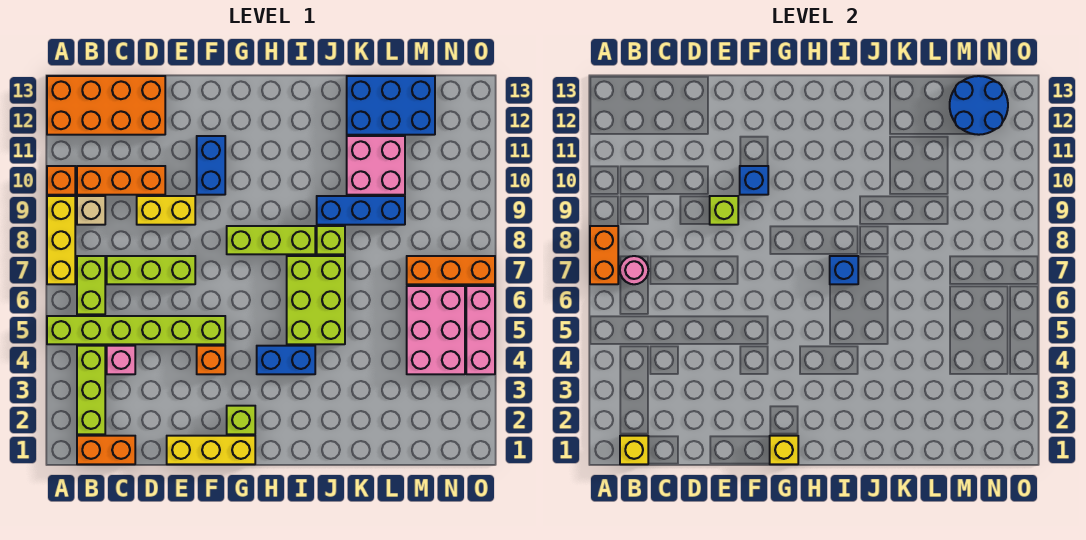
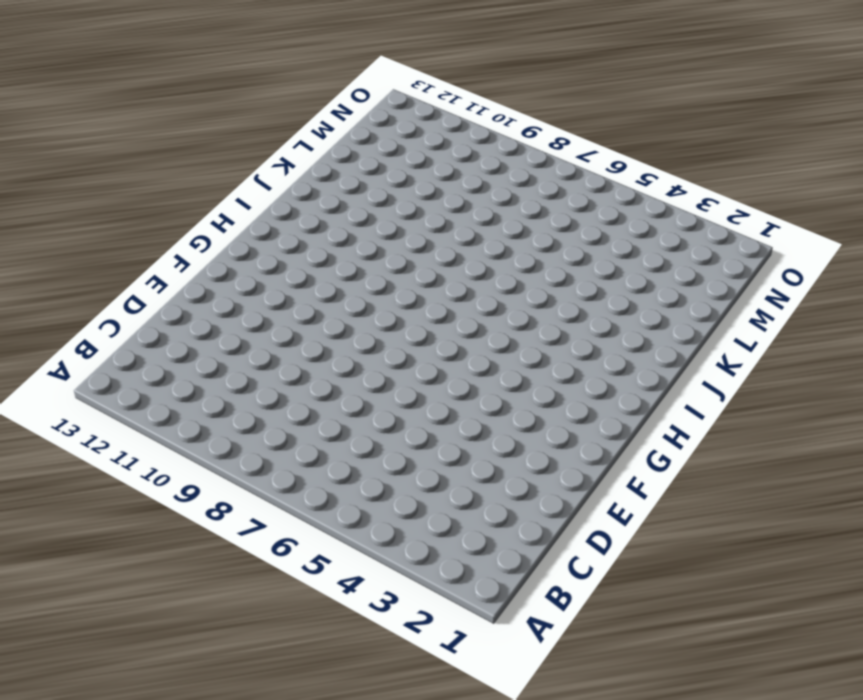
none -> lime 1x6 brick [47,316,225,344]
none -> yellow 1x3 brick [47,196,75,284]
none -> orange 1x1 brick [47,166,75,195]
none -> orange 2x4 brick [47,76,165,135]

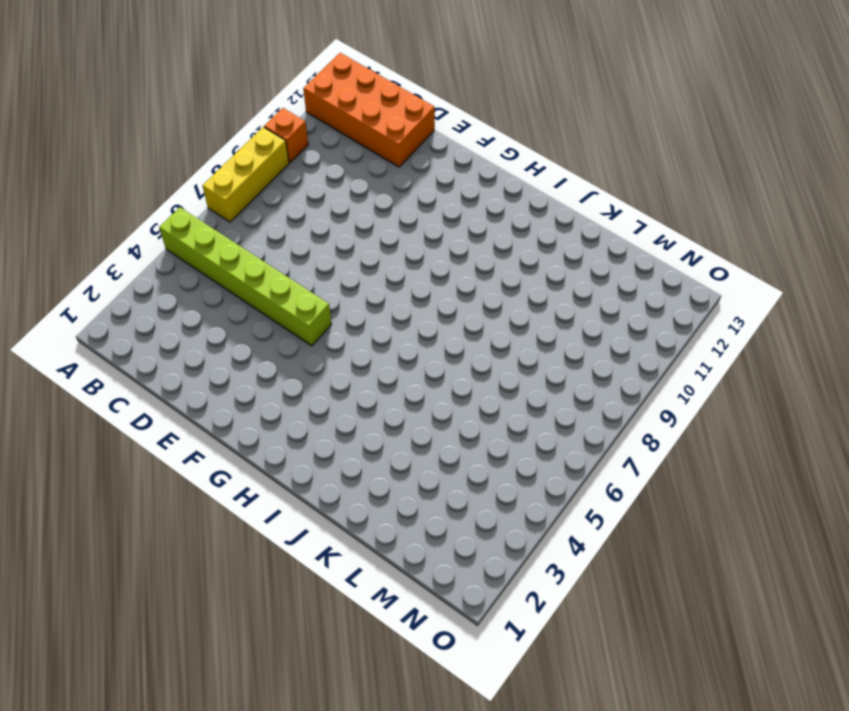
none -> orange 1x2 brick [77,436,135,464]
none -> lime 1x3 brick [77,346,105,434]
none -> lime 1x2 brick [77,256,105,314]
none -> tan 1x1 brick [77,196,105,225]

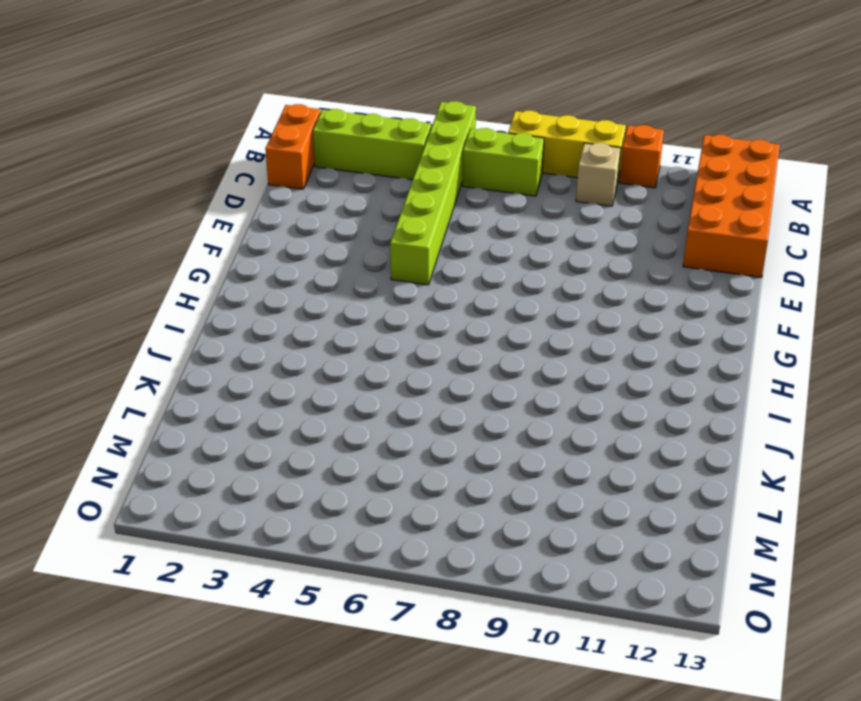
none -> orange 1x3 brick [77,166,165,195]
none -> pink 1x1 brick [107,346,135,374]
none -> lime 1x3 brick [107,256,195,284]
none -> yellow 1x2 brick [137,196,195,225]

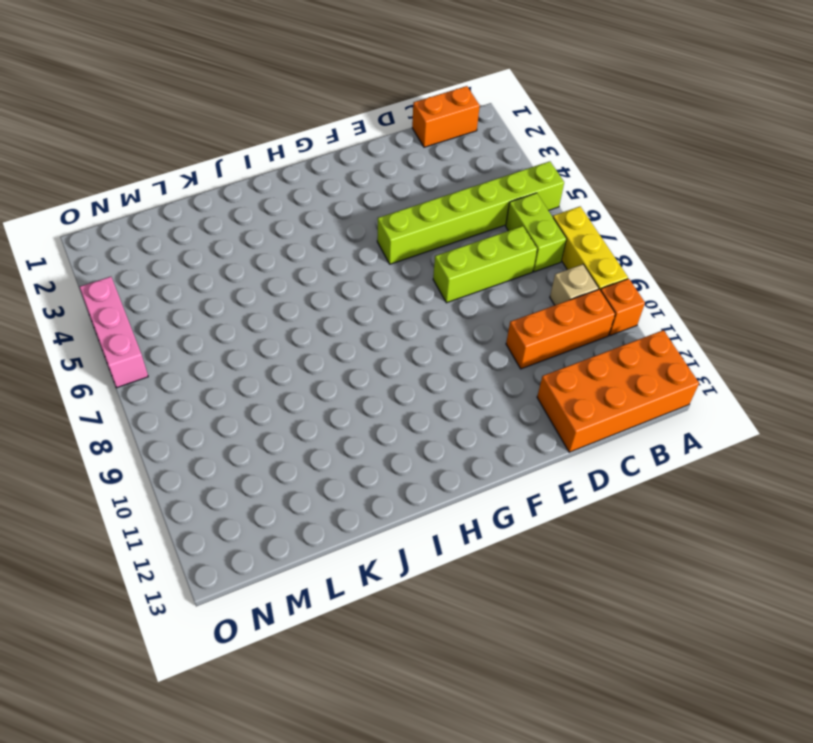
none -> lime 1x3 brick [77,346,105,434]
none -> pink 1x1 brick [107,346,135,374]
none -> yellow 1x2 brick [137,196,195,225]
none -> yellow 1x3 brick [167,436,255,464]

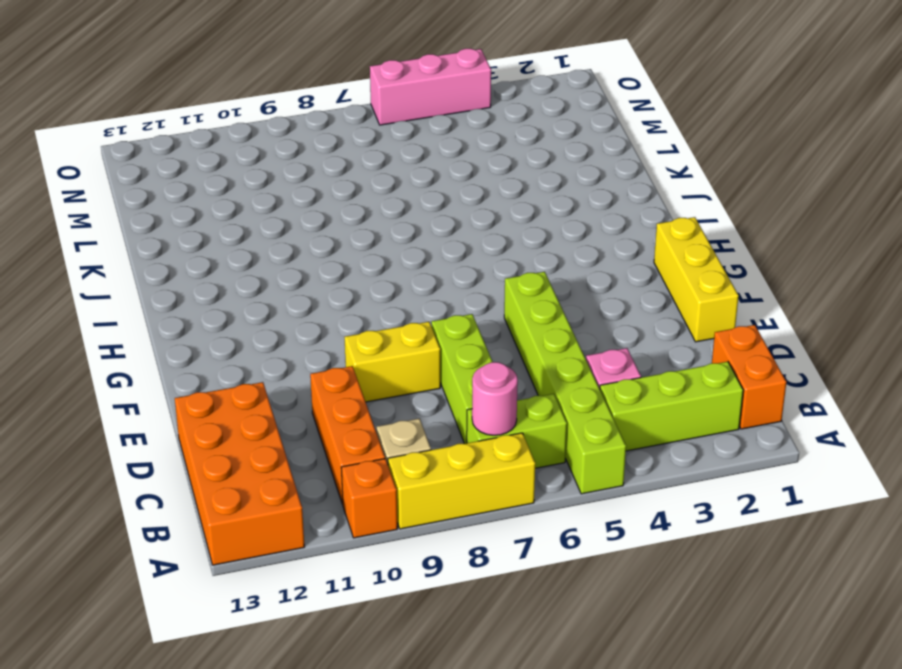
yellow 1x2 brick [345,322,440,402] -> yellow 1x2 brick turned to [137,196,195,225]
none -> orange 1x1 brick [197,346,225,374]
none -> blue 1x2 brick [197,136,225,195]
none -> lime 1x1 brick [227,406,255,434]
none -> lime 1x3 brick [227,226,315,254]

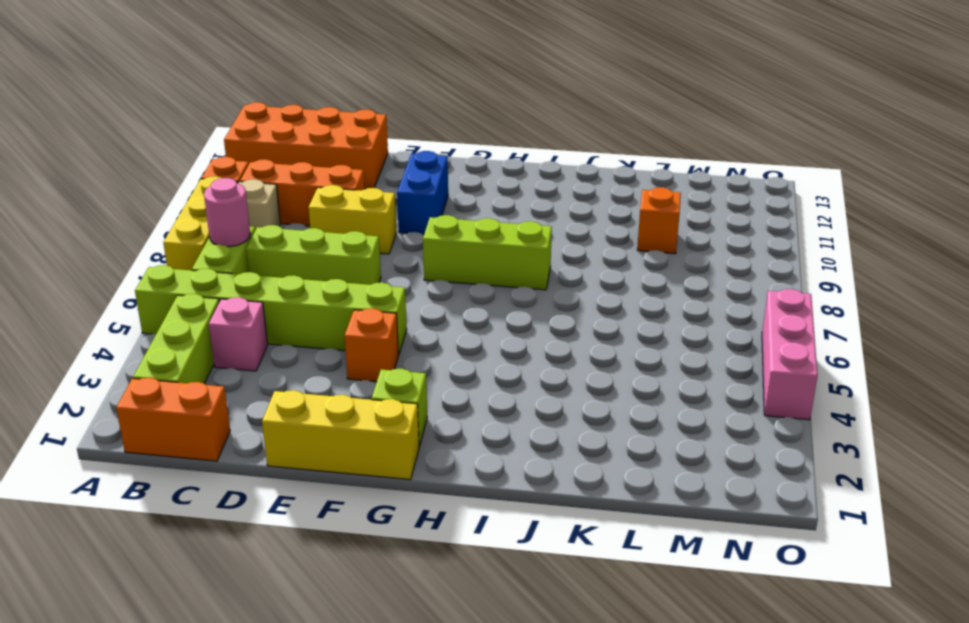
orange 1x1 brick [637,187,681,254] -> pink 2x2 brick [347,136,405,195]
none -> blue 1x2 brick [257,346,315,374]
none -> lime 2x3 brick [287,256,345,344]
none -> lime 1x1 brick [317,226,345,254]
none -> blue 1x3 brick [317,196,405,225]

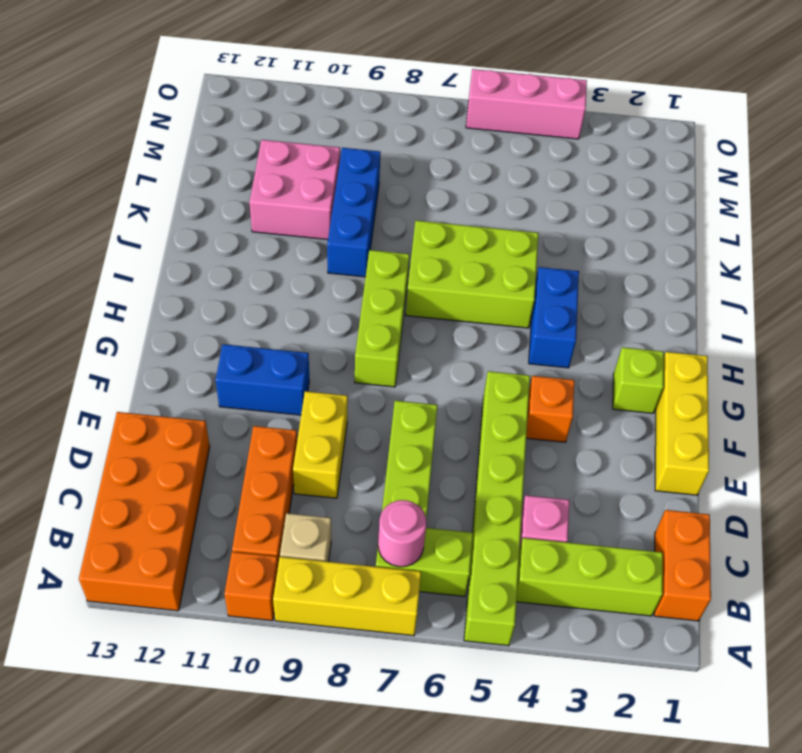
none -> lime 1x1 brick [317,226,345,254]
none -> blue 2x3 brick [347,76,435,135]
none -> pink 2x3 brick [407,286,465,374]
none -> orange 1x3 brick [407,256,495,284]

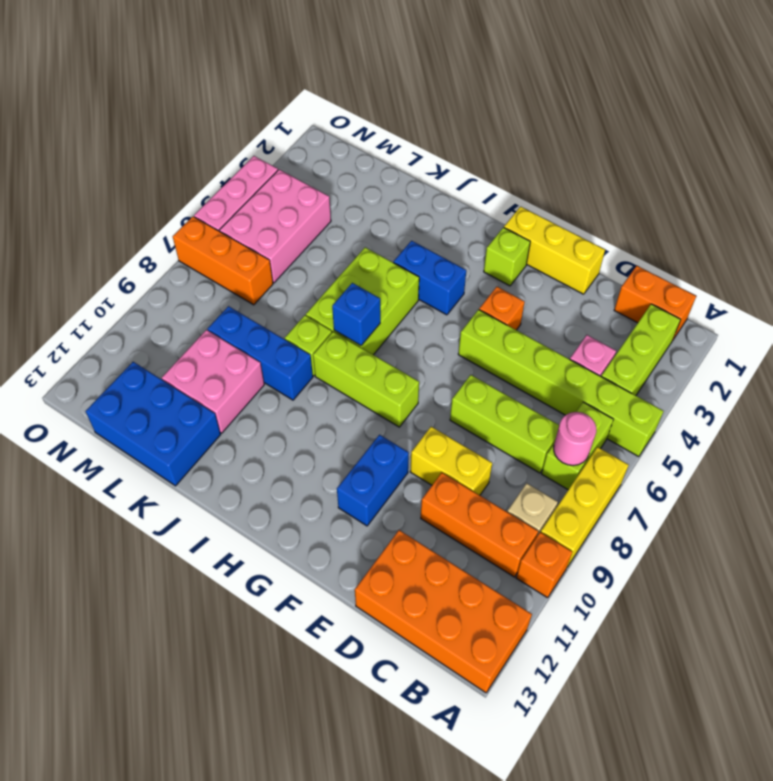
none -> orange 1x2 brick [590,226,618,284]
none -> yellow 1x1 brick [620,436,648,464]
none -> lime 1x1 brick [710,196,738,225]
none -> blue 1x1 brick [740,166,768,195]

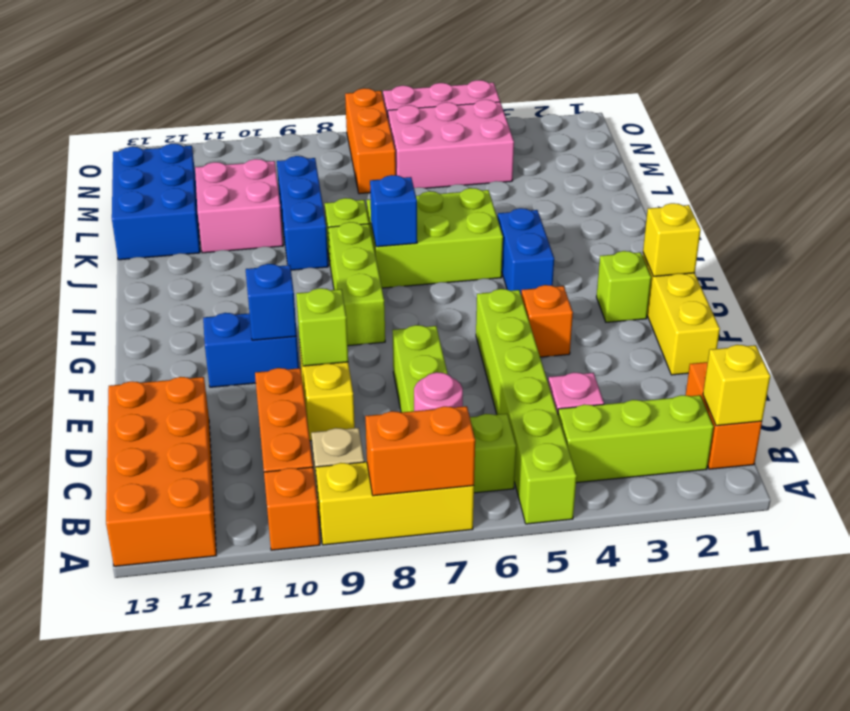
none -> blue 2x2 round brick [950,76,1008,135]

